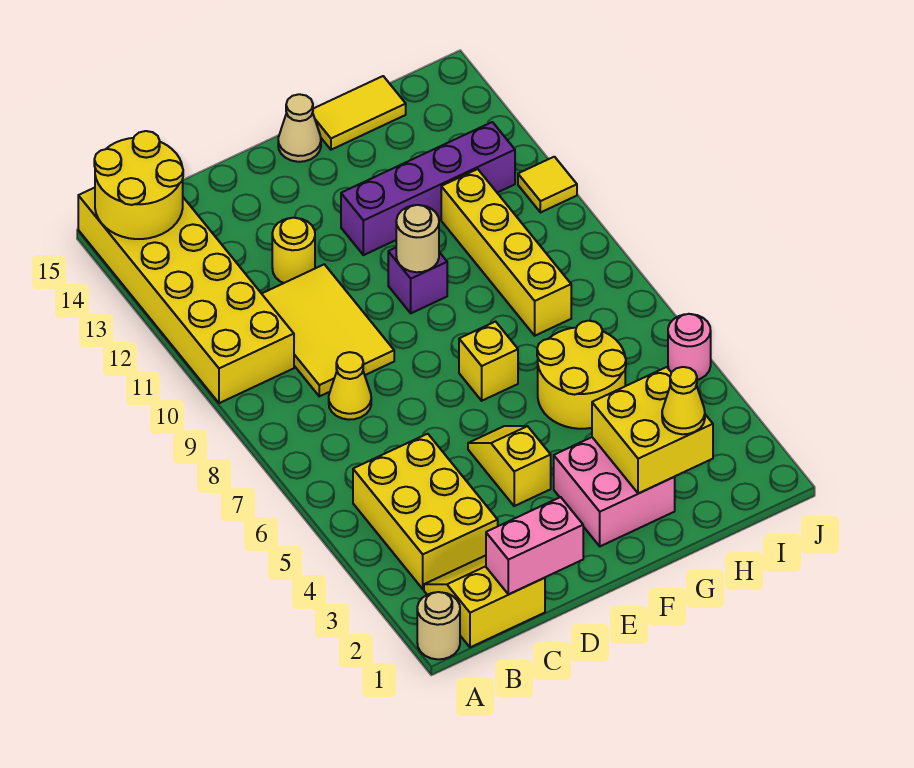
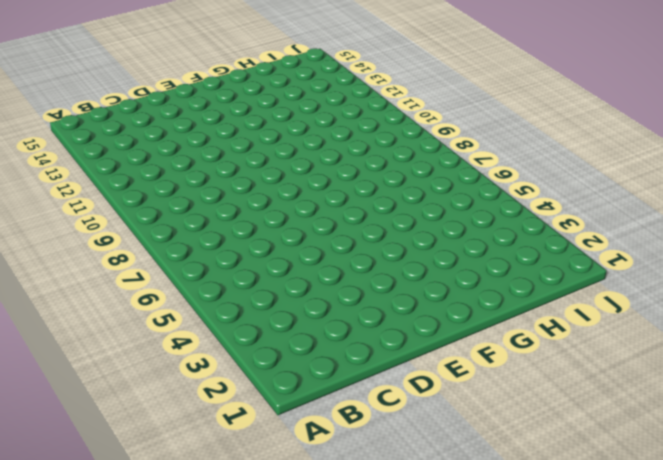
none -> tan 1x1 round brick [417,592,460,659]
none -> yellow 2x6 brick [78,188,294,403]
none -> yellow 2x2 slope [424,555,545,647]

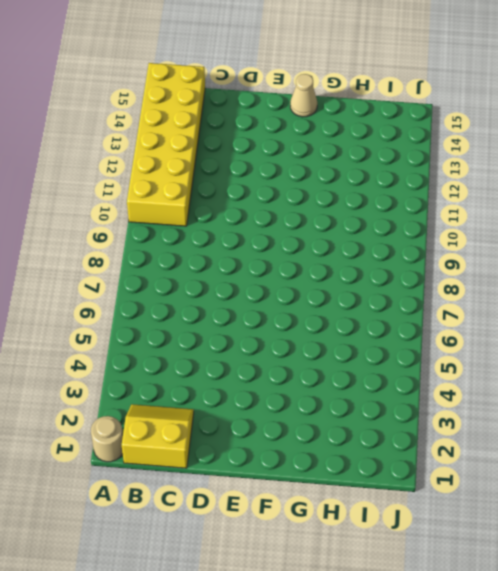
none -> yellow 2x3 brick [353,434,498,589]
none -> yellow 1x1 cone [329,352,371,420]
none -> yellow 2x3 tile [262,264,394,396]

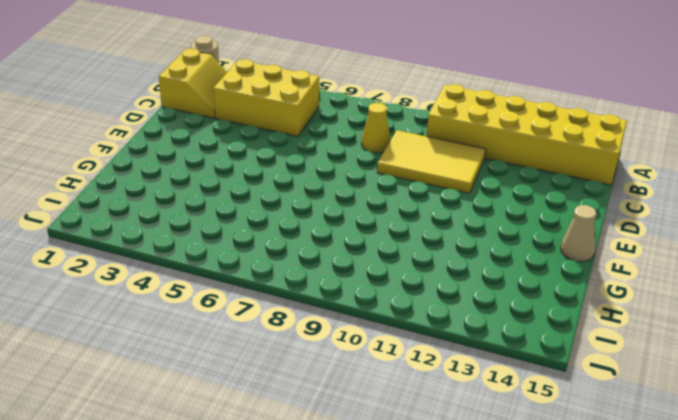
none -> yellow 1x1 round brick [272,218,315,283]
none -> yellow 1x2 slope [468,426,551,506]
none -> pink 2x2 brick [554,437,675,546]

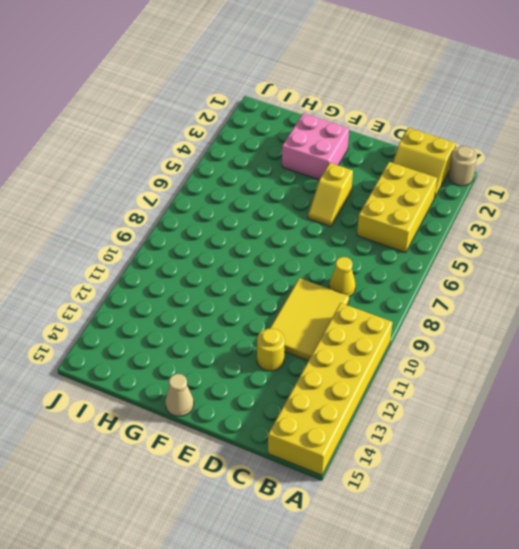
none -> yellow 1x1 brick [459,322,518,401]
none -> purple 1x1 brick [388,248,447,313]
none -> purple 1x4 brick [341,122,515,255]

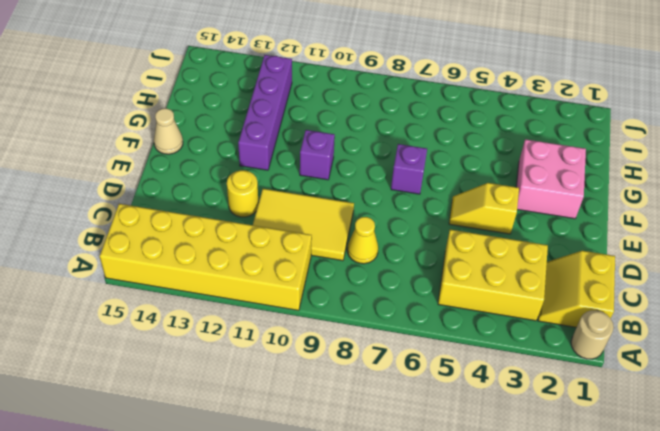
purple 1x1 brick [391,144,427,194] -> yellow 1x1 brick [459,322,518,401]
none -> yellow 2x2 round brick [537,321,626,429]
none -> yellow 1x2 tile [313,76,406,150]
none -> yellow 1x4 brick [441,169,571,336]

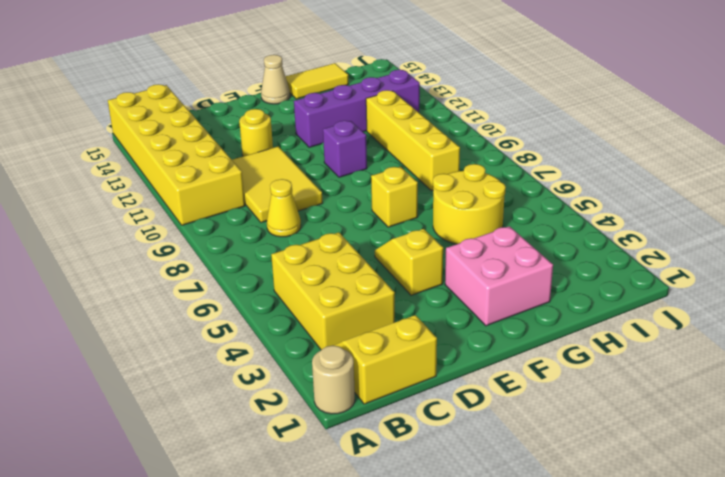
none -> pink 1x1 round brick [668,314,711,380]
none -> yellow 1x1 tile [518,157,577,213]
none -> yellow 2x2 round brick [94,131,183,239]

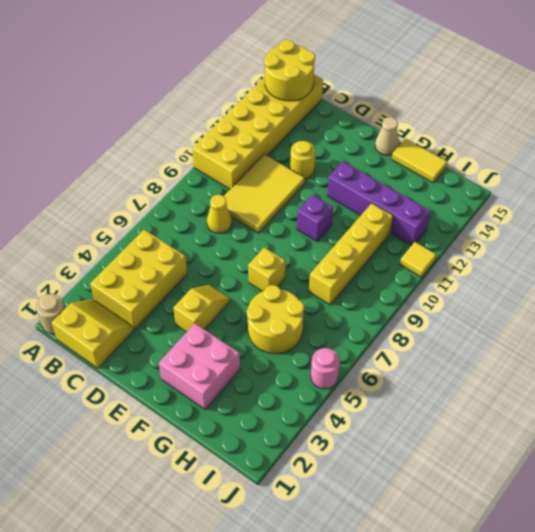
none -> pink 1x2 brick [486,497,583,594]
none -> tan 1x1 round brick [396,205,439,272]
none -> yellow 2x2 brick [592,367,713,494]

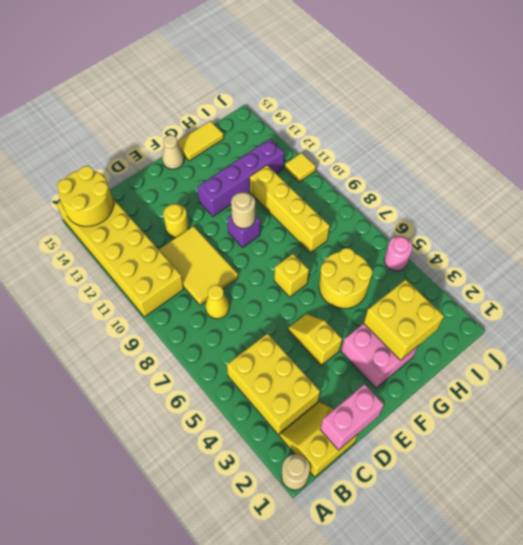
none -> yellow 1x1 cone [662,367,705,434]

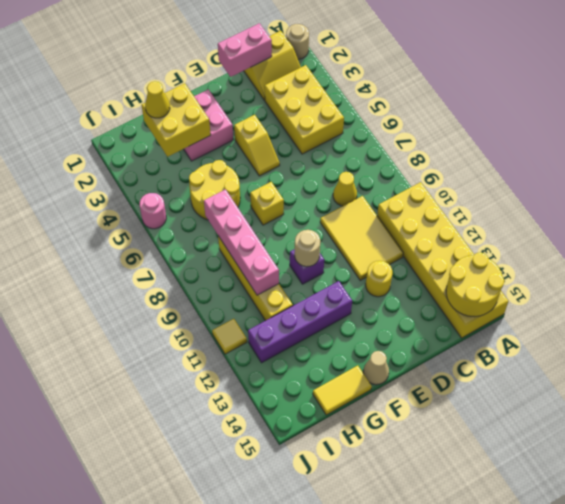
pink 1x4 brick [204,189,279,295] -> none

